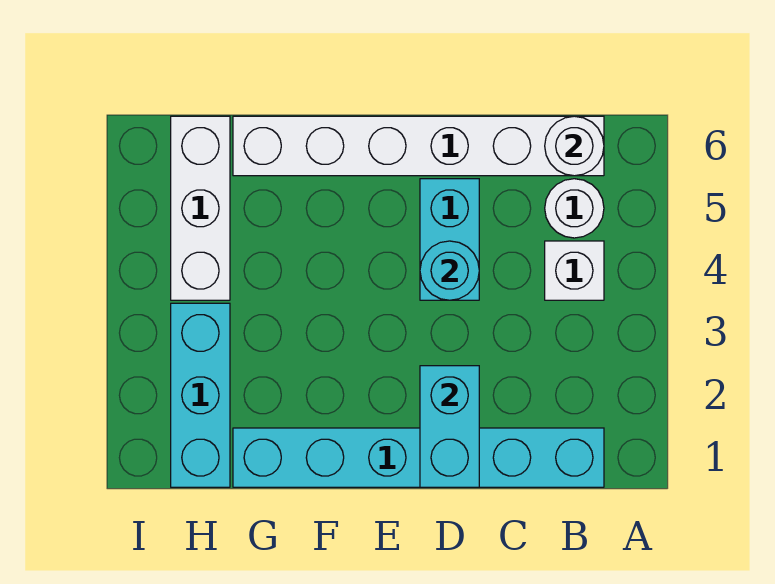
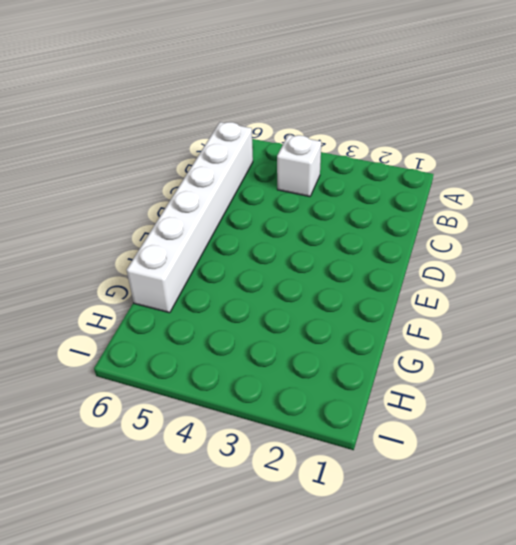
none -> cyan 1x6 brick [233,428,604,487]
none -> white 1x1 round brick [545,179,604,238]

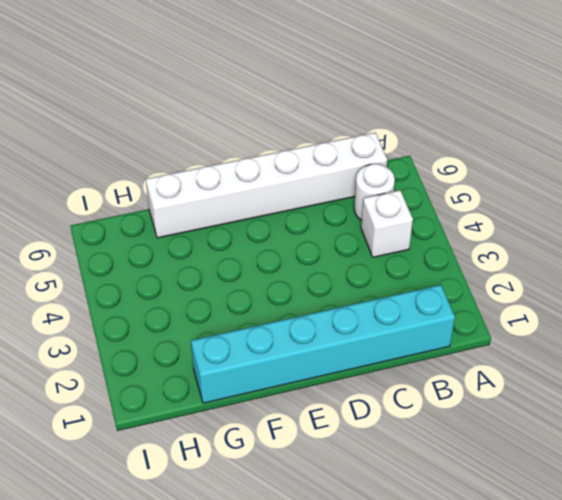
none -> cyan 1x2 brick [420,179,479,300]
none -> cyan 1x3 brick [171,303,230,487]

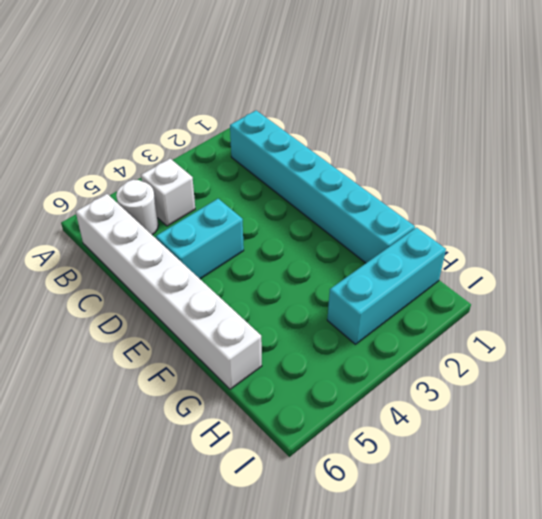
none -> white 1x3 brick [171,116,230,300]
none -> white 1x1 round brick [545,116,604,176]

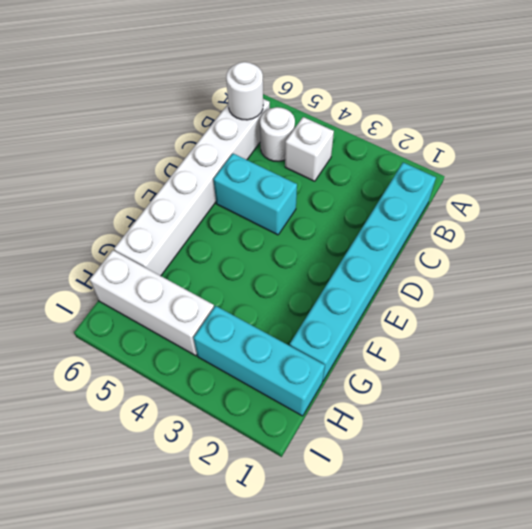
none -> cyan 1x2 brick [420,366,479,487]
none -> cyan 1x1 round brick [420,241,479,300]

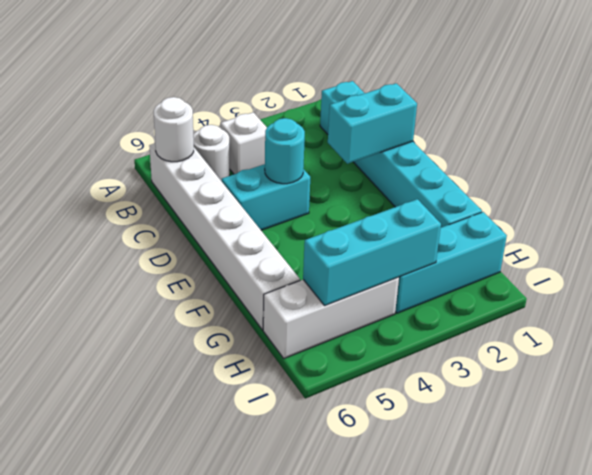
cyan 1x3 brick [303,199,441,306] -> none

